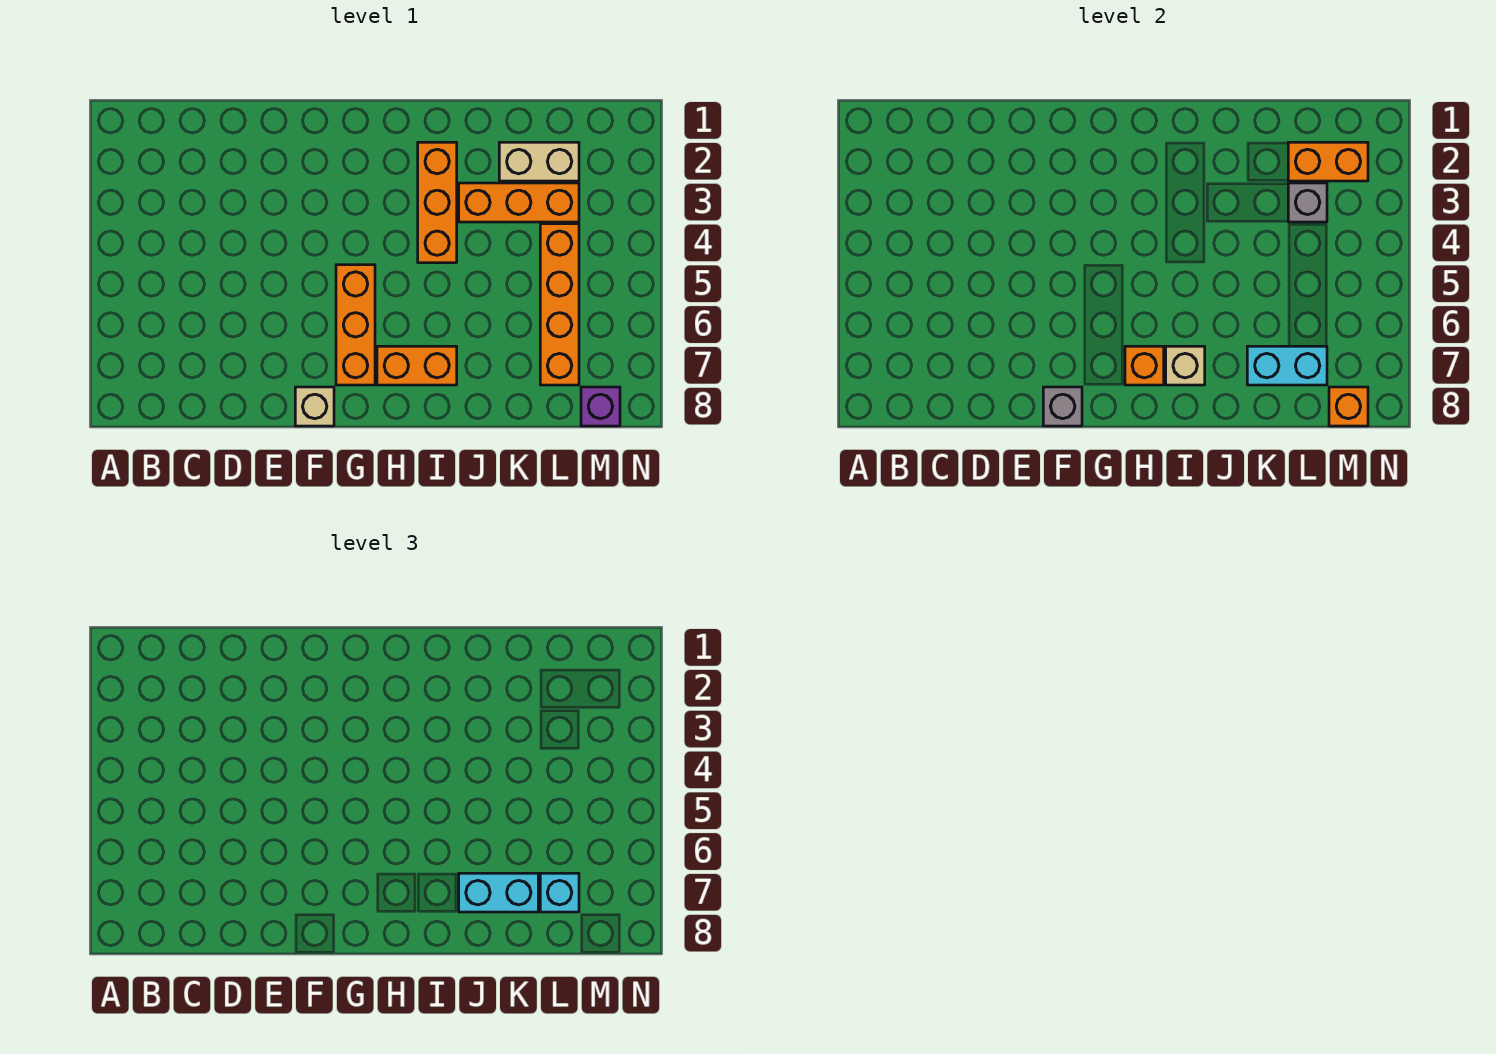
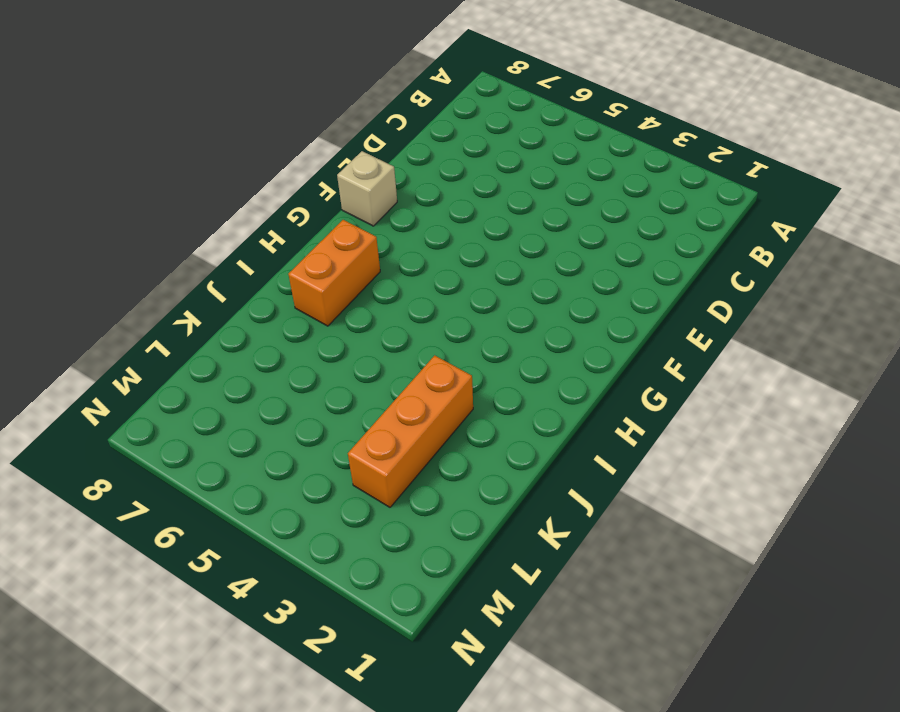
none -> orange 1x3 brick [336,265,375,385]
none -> orange 1x3 brick [418,142,457,263]
none -> tan 1x2 brick [499,142,579,181]

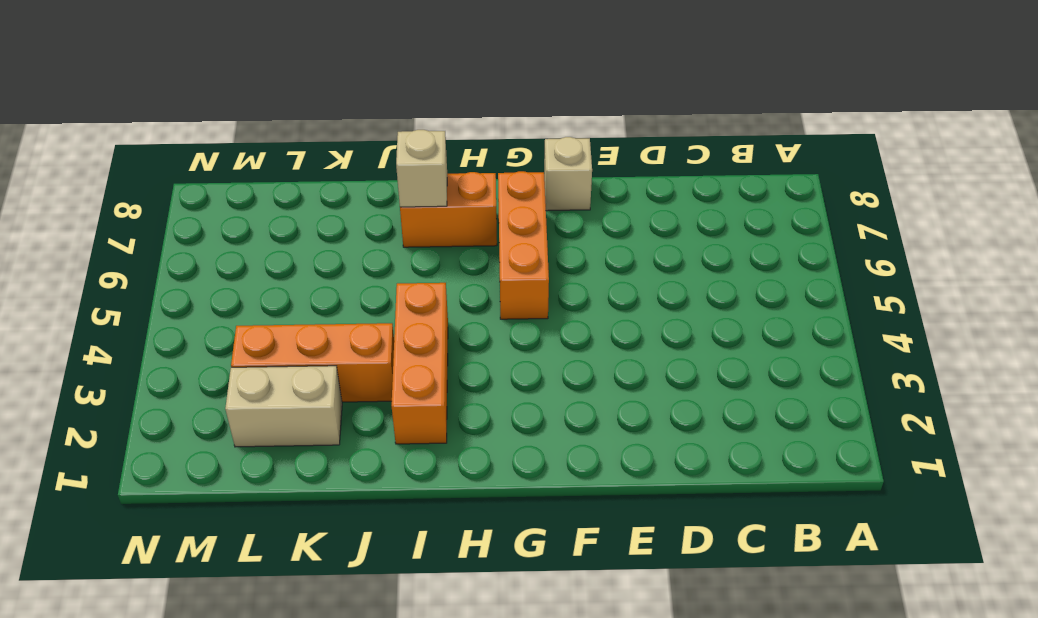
none -> orange 1x4 brick [540,224,579,385]
none -> purple 1x1 brick [581,387,620,426]
none -> grey 1x1 brick [1043,387,1082,426]

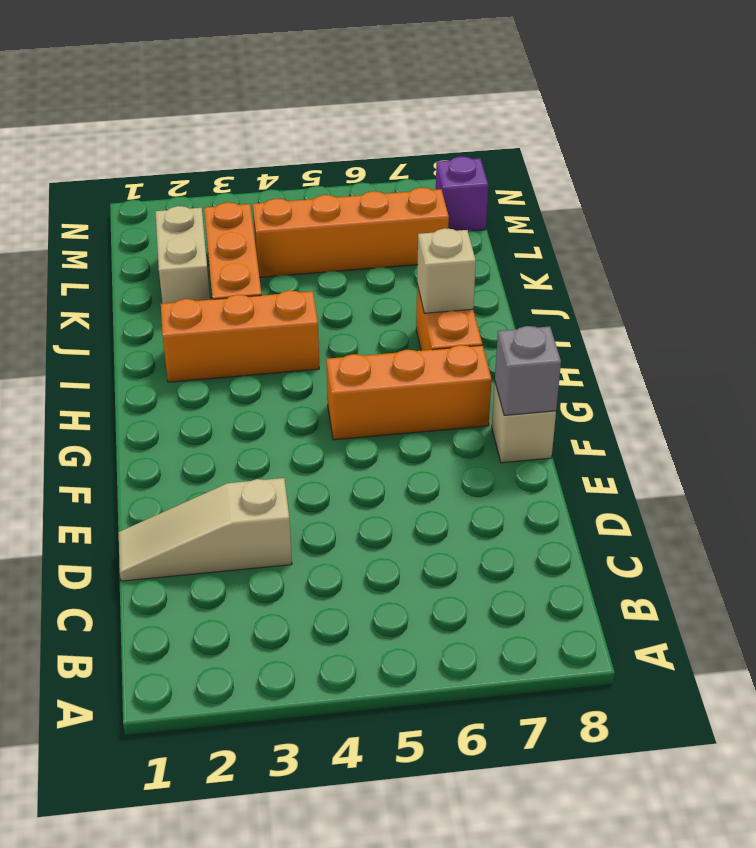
tan 1x3 slope [119,478,292,581] -> none
none -> orange 1x1 brick [1125,346,1164,385]
none -> cyan 1x2 brick [1247,346,1327,385]
none -> orange 1x2 brick [1288,142,1368,181]

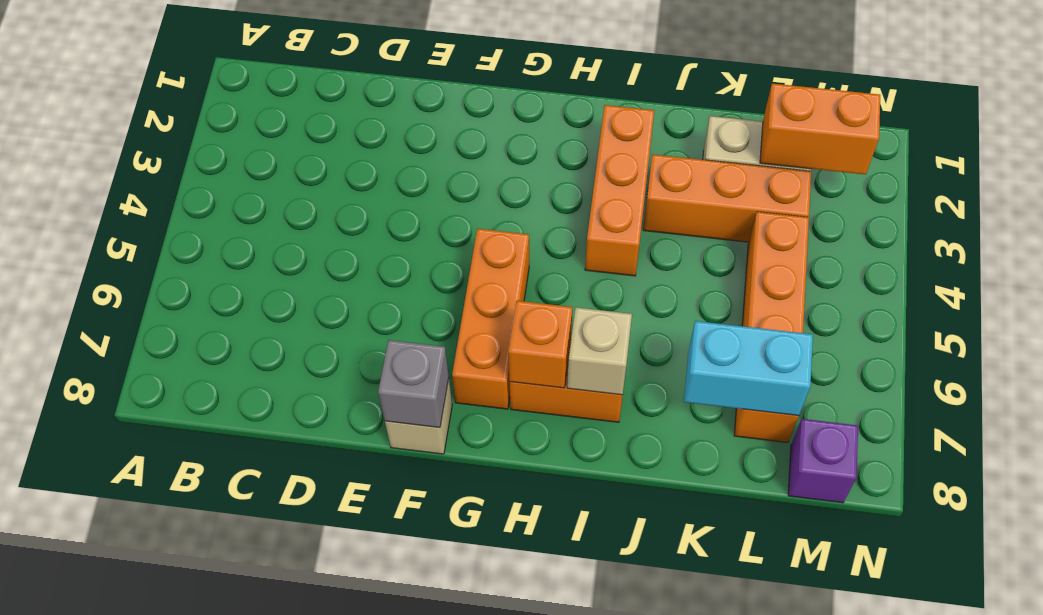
none -> grey 1x1 brick [1288,183,1327,222]
none -> orange 1x1 brick [1329,387,1368,426]
none -> cyan 1x2 brick [459,873,538,912]

